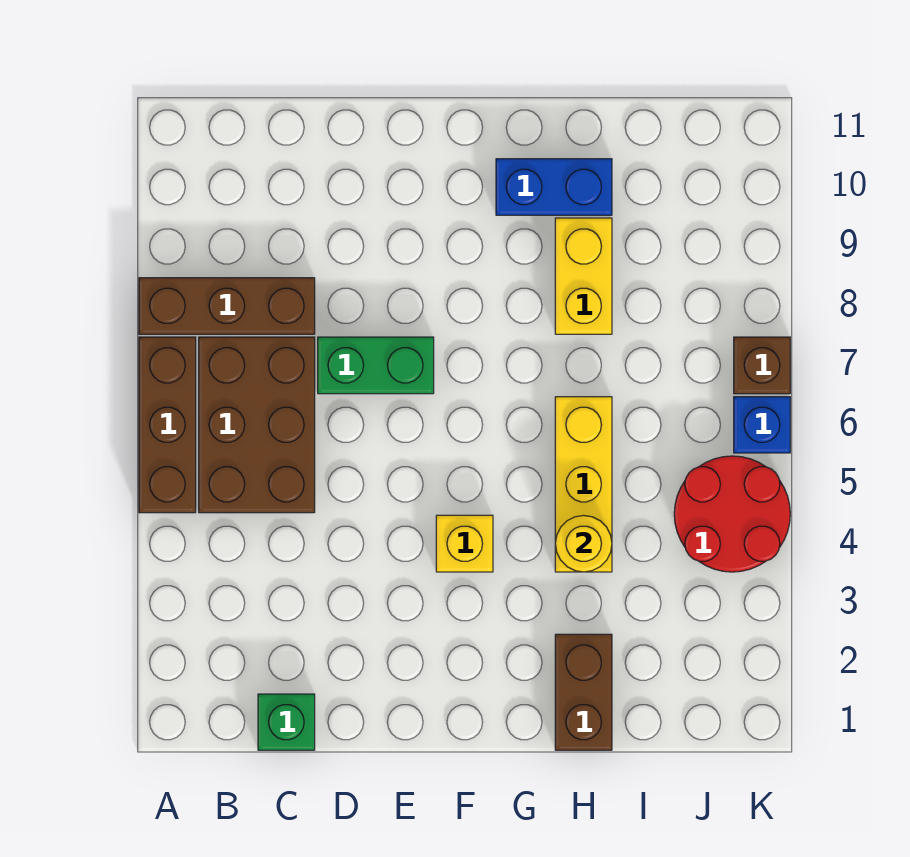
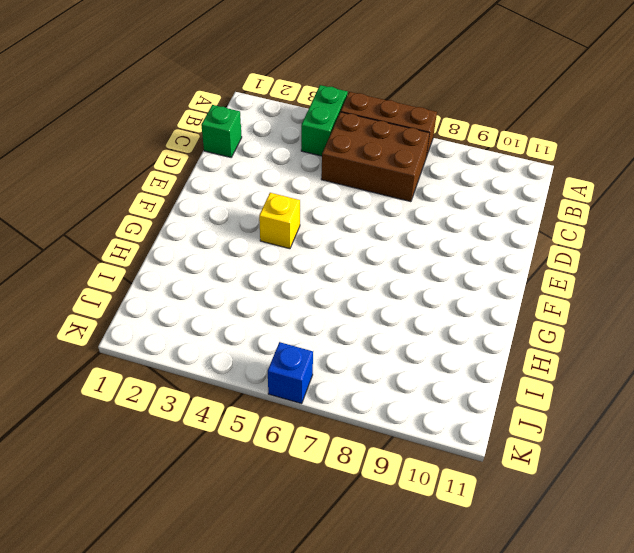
green 1x2 brick [301,85,348,156] -> green 1x2 brick moved to [318,337,434,394]
none -> brown 1x3 brick [139,278,315,334]
none -> blue 1x2 brick [496,159,612,215]
none -> brown 1x2 brick [555,634,612,750]

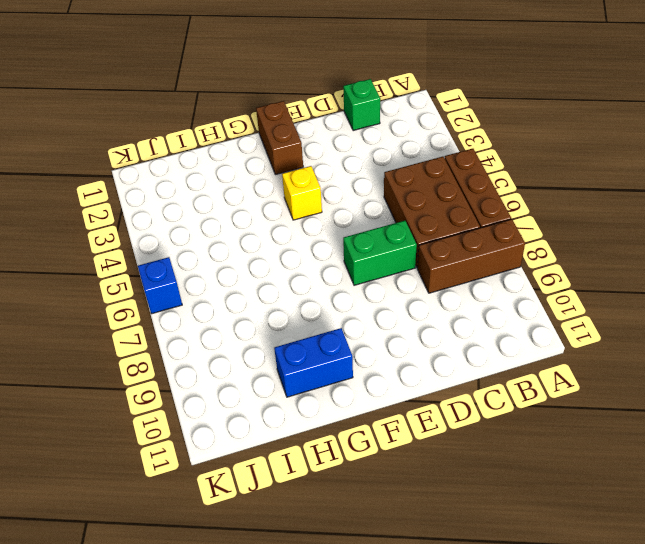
brown 1x2 brick [256,101,303,175] -> brown 1x2 brick moved to [555,634,612,750]
none -> yellow 1x3 brick [555,397,612,572]
none -> yellow 1x2 brick [555,218,612,334]
none -> red 2x2 round brick [674,456,790,572]

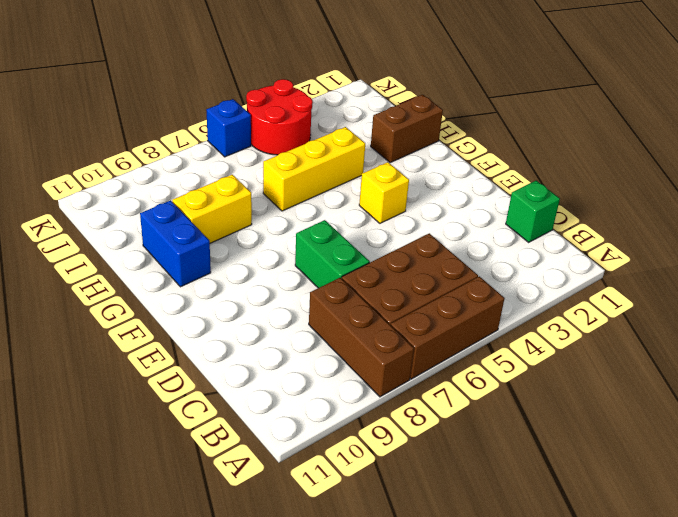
none -> brown 1x1 brick [734,337,790,394]
none -> yellow 1x1 round brick [555,515,612,572]

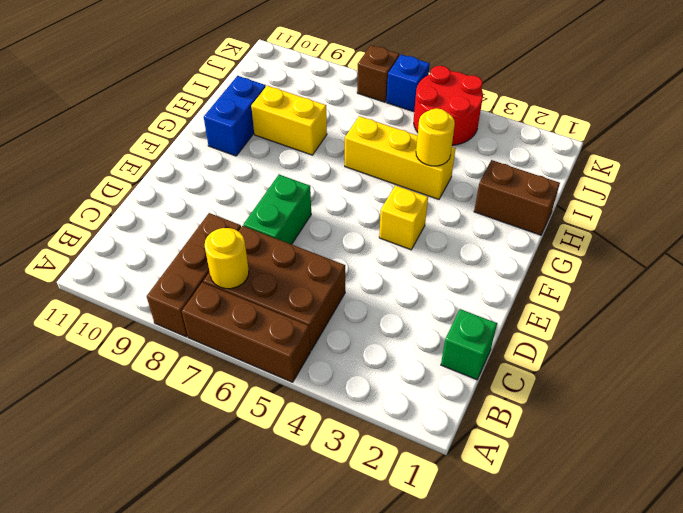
yellow 1x1 round brick [205,228,249,289] -> none

